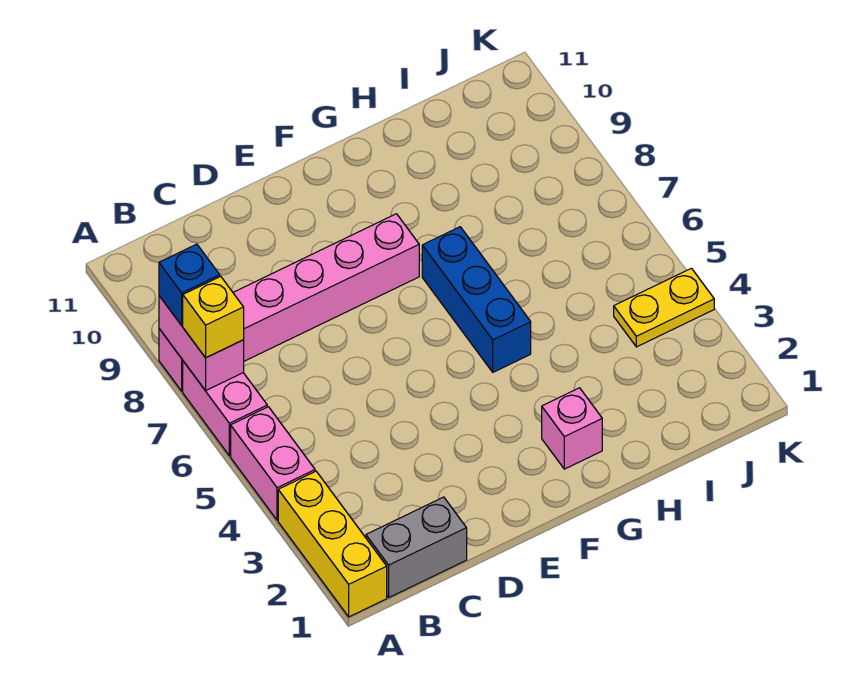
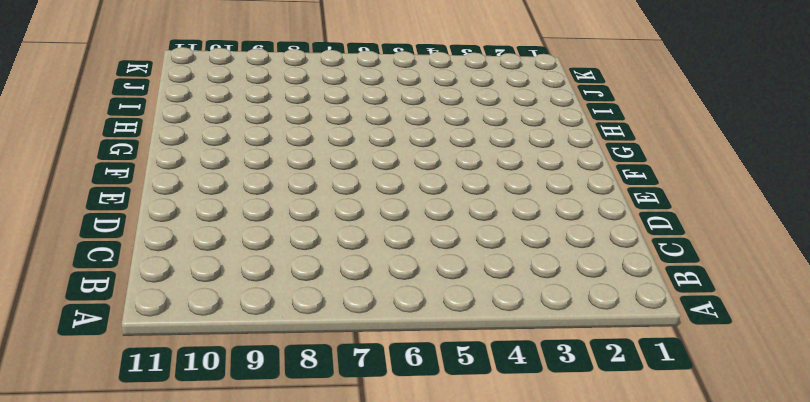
none -> yellow 1x3 brick [278,471,387,617]
none -> pink 1x2 brick [231,407,315,520]

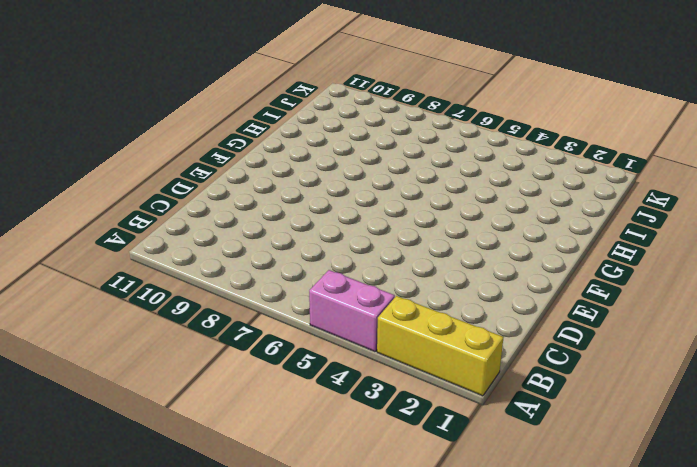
none -> pink 1x2 brick [183,361,267,456]
none -> pink 1x6 brick [159,214,419,391]

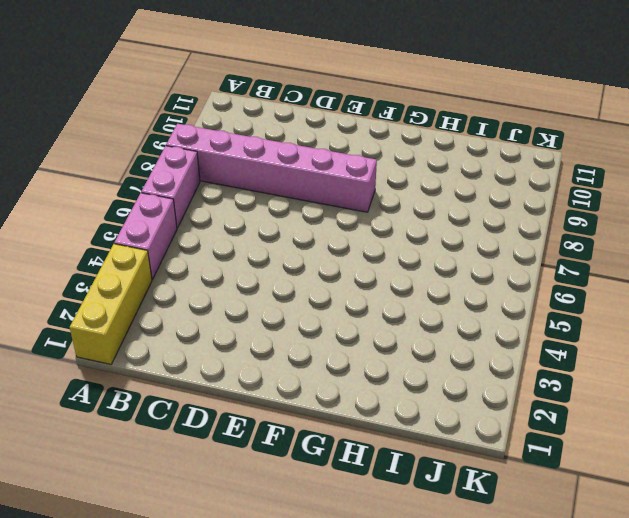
none -> grey 1x2 brick [366,497,467,597]
none -> pink 1x1 brick [542,388,602,469]

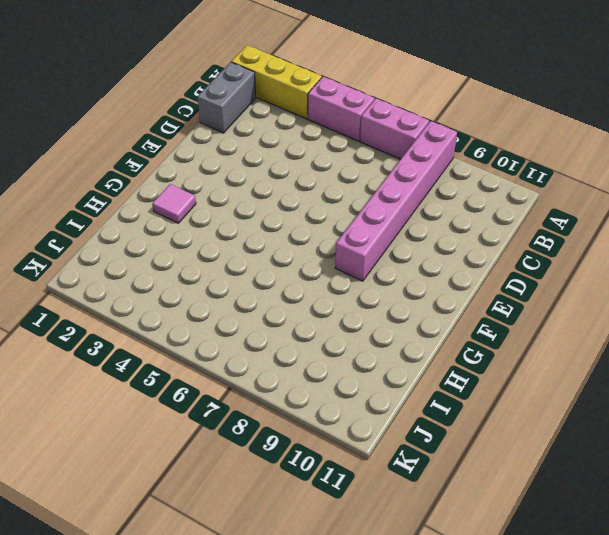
pink 1x1 tile [152,184,196,223] -> pink 1x1 brick [542,388,602,469]
none -> blue 1x3 brick [422,227,531,372]
none -> yellow 1x2 plate [614,268,714,347]

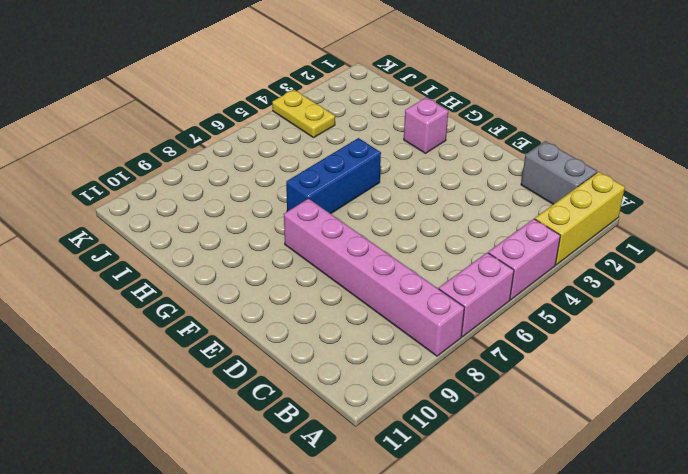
none -> pink 1x2 brick [159,296,244,391]
none -> yellow 1x1 brick [183,276,244,358]

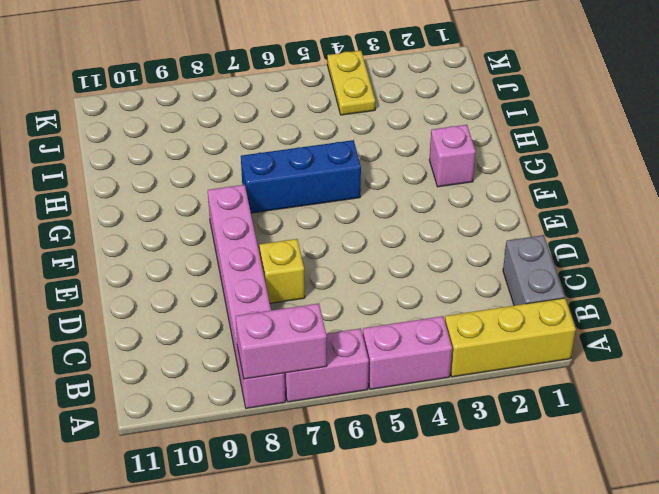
yellow 1x1 brick [259,239,305,303] -> yellow 1x1 brick moved to [183,276,244,358]
none -> blue 1x1 brick [159,244,220,325]

